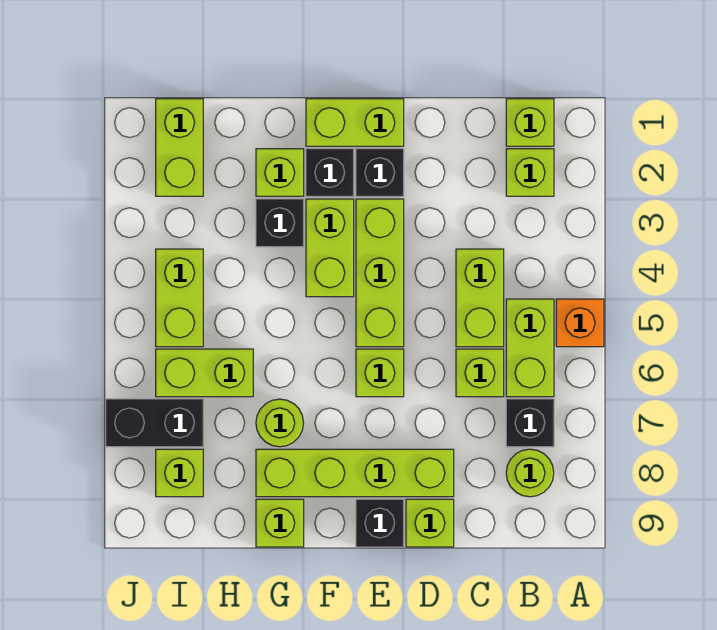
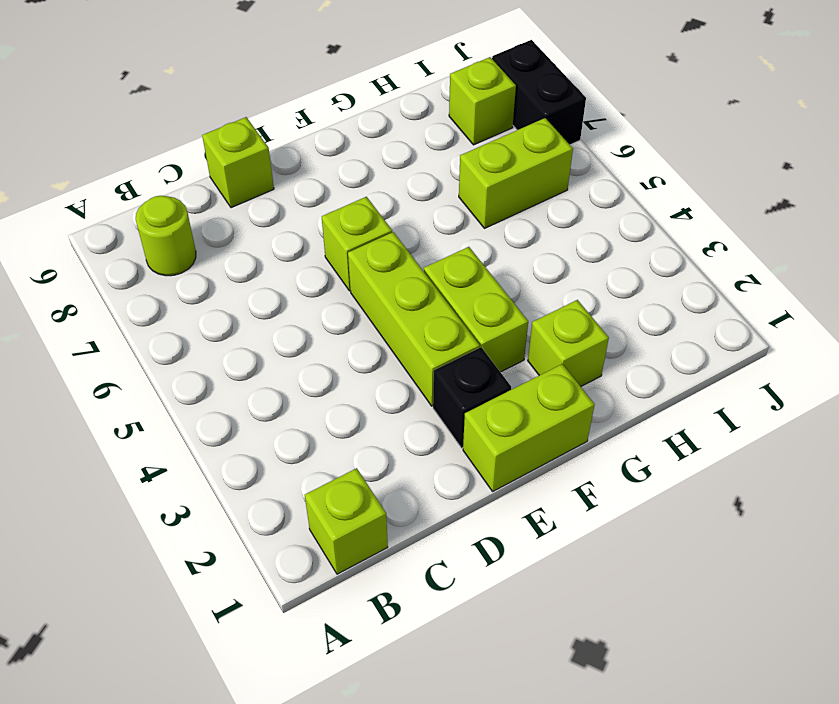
black 1x2 brick [492,40,586,145] -> black 1x2 brick turned to [106,399,203,447]
none -> orange 1x1 brick [556,299,604,347]
none -> lime 1x1 brick [506,149,554,196]
none -> lime 1x2 brick [506,299,554,397]

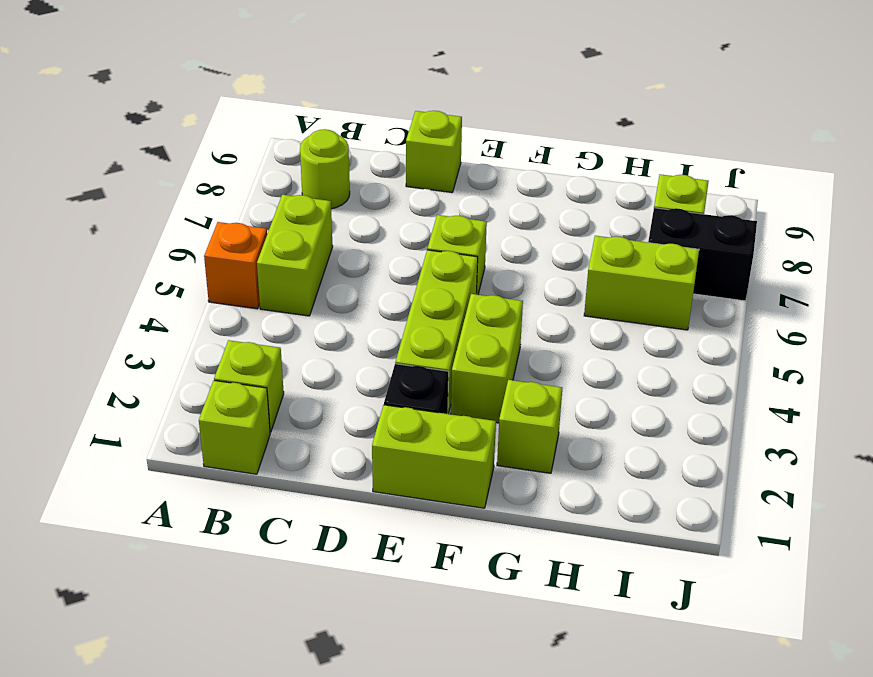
none -> black 1x1 brick [506,399,554,447]
none -> lime 1x2 brick [456,249,504,347]
none -> lime 1x1 brick [456,349,504,397]

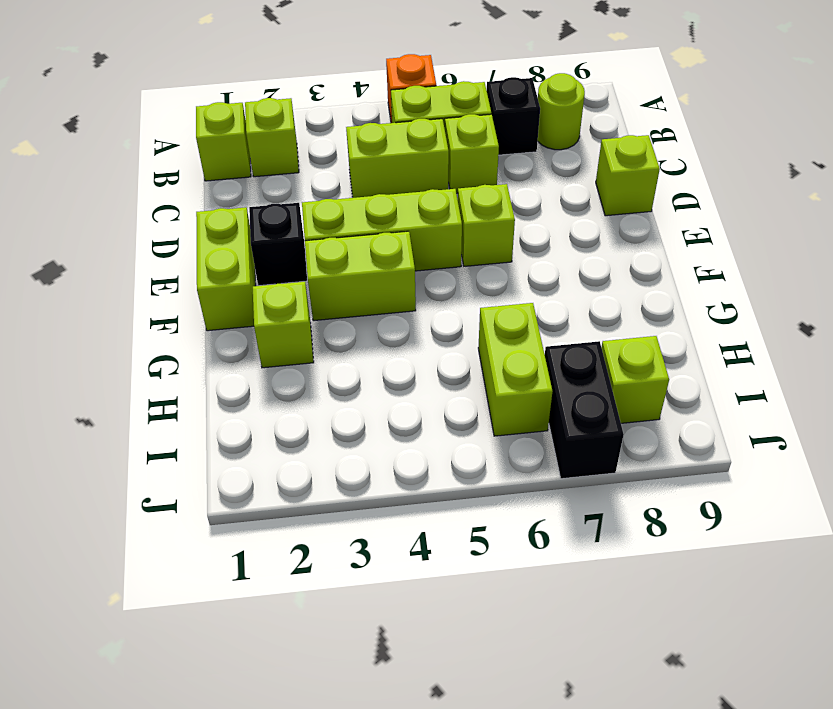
none -> lime 1x4 brick [256,449,454,497]
none -> black 1x1 brick [356,499,404,547]
none -> black 1x1 brick [306,149,354,196]

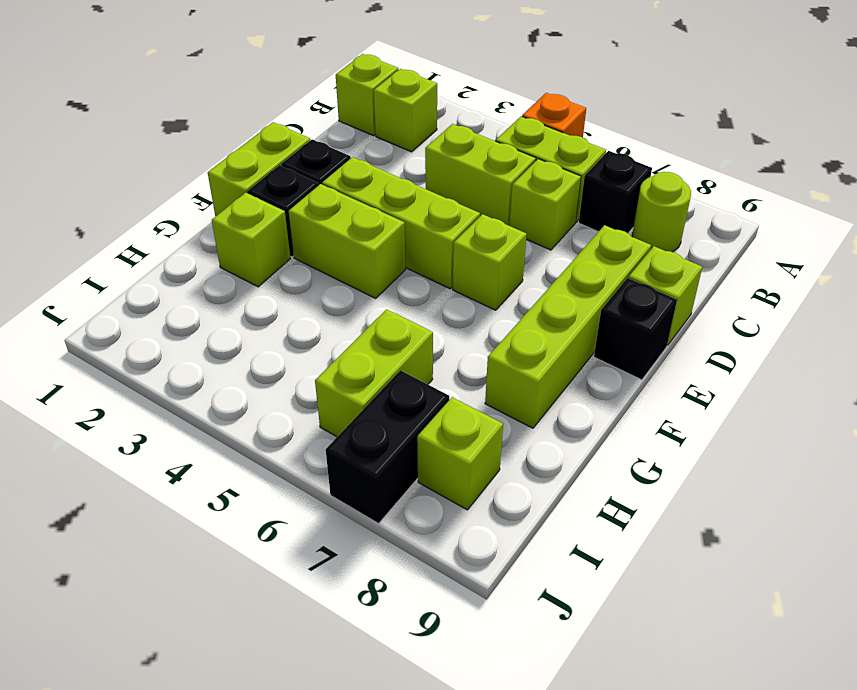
none -> black 1x1 brick [256,199,304,247]
none -> lime 1x1 round brick [256,399,303,447]
none -> lime 1x1 brick [256,499,304,547]

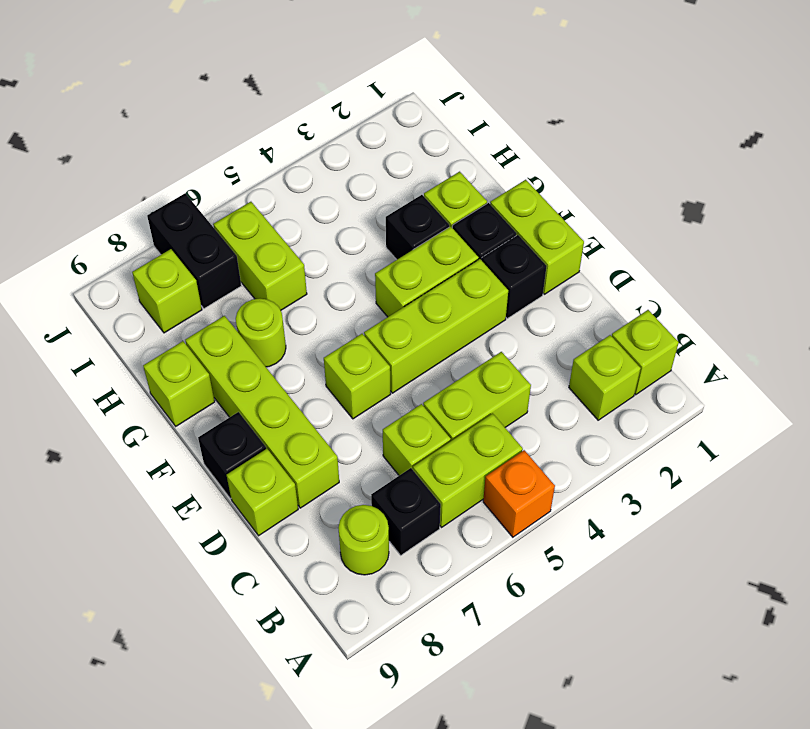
none -> lime 1x2 brick [156,99,203,196]
none -> lime 1x2 brick [156,249,203,347]

